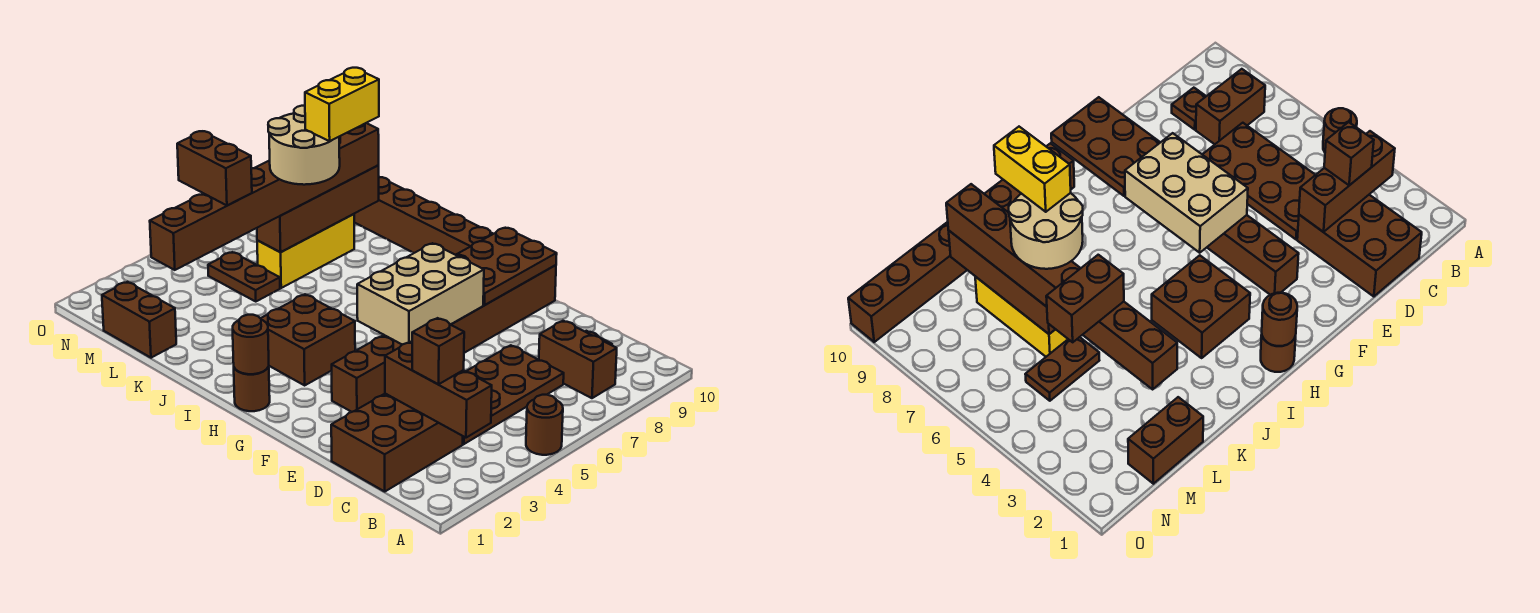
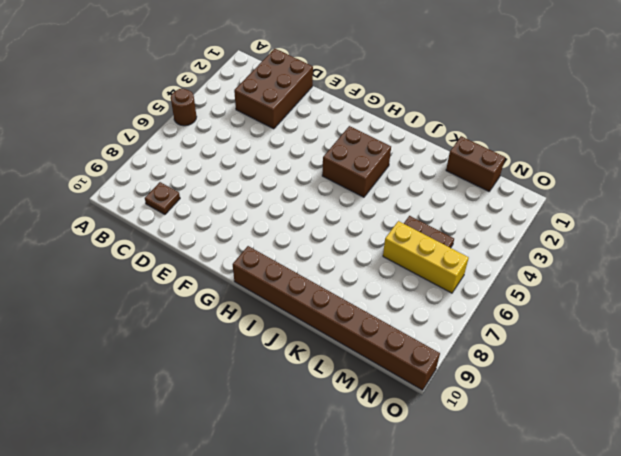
yellow 1x3 brick [383,221,469,293] -> yellow 1x3 brick turned to [257,214,354,288]
none -> brown 1x2 brick [539,321,617,398]
none -> brown 2x4 plate [463,345,564,444]
none -> brown 1x8 brick [332,265,556,412]

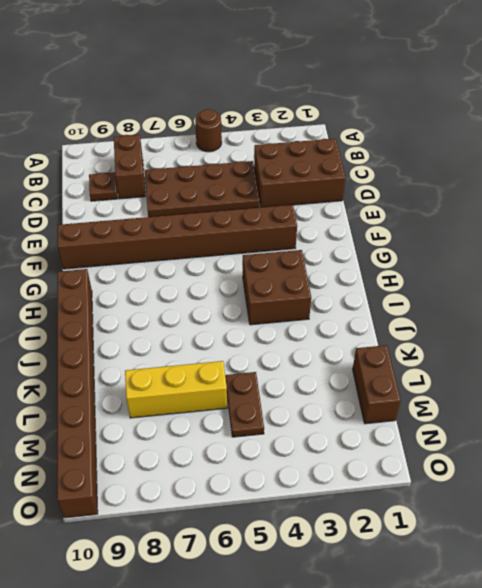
none -> brown 1x1 round brick [234,366,270,411]
none -> brown 1x3 brick [385,342,492,438]
none -> tan 2x3 brick [357,243,484,344]

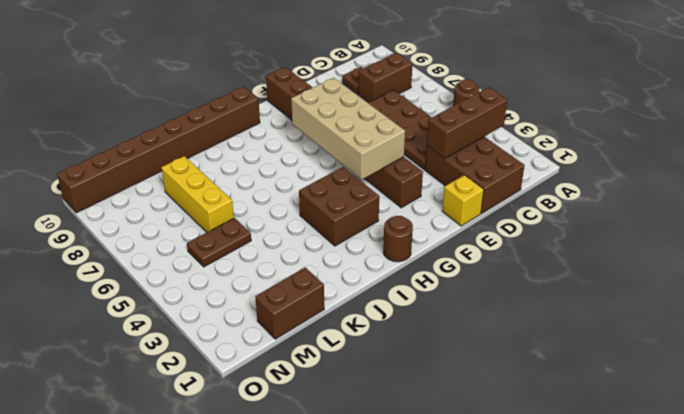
yellow 1x1 brick [442,175,484,226] -> none
tan 2x4 brick [291,78,405,180] -> tan 2x3 brick [357,243,484,344]
none -> brown 2x3 plate [456,228,557,305]
none -> brown 1x1 round brick [233,315,269,374]
none -> brown 1x4 brick [257,165,379,252]

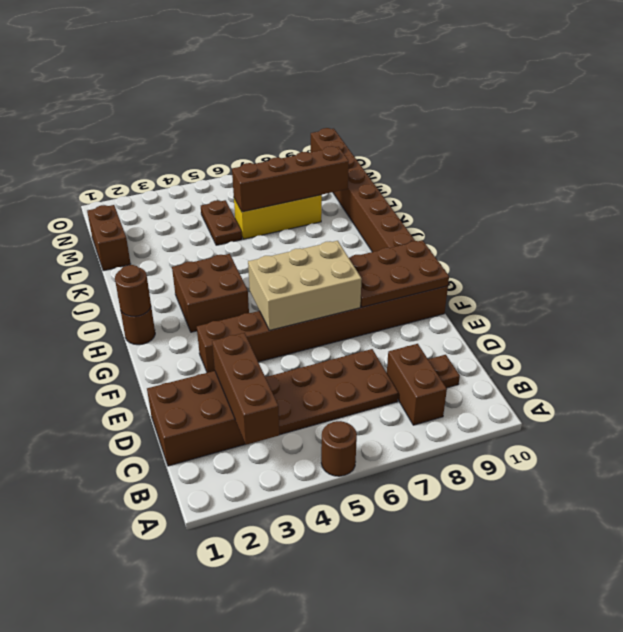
none -> brown 1x1 brick [412,318,464,384]
none -> brown 1x8 brick [150,123,379,270]
none -> tan 2x2 round brick [268,106,340,185]

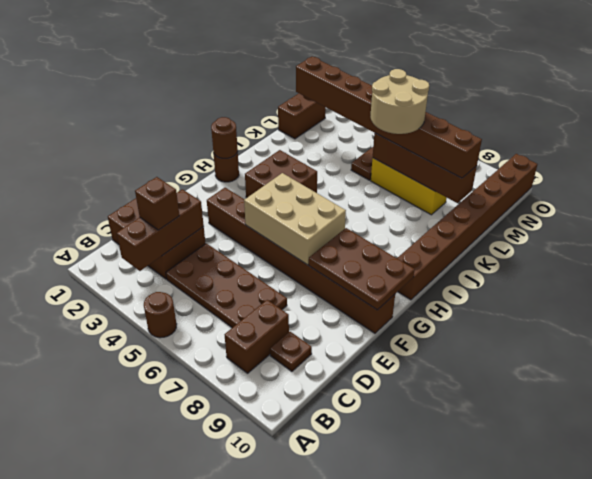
none -> brown 1x2 brick [177,131,252,206]
none -> yellow 1x2 brick [305,68,379,141]

